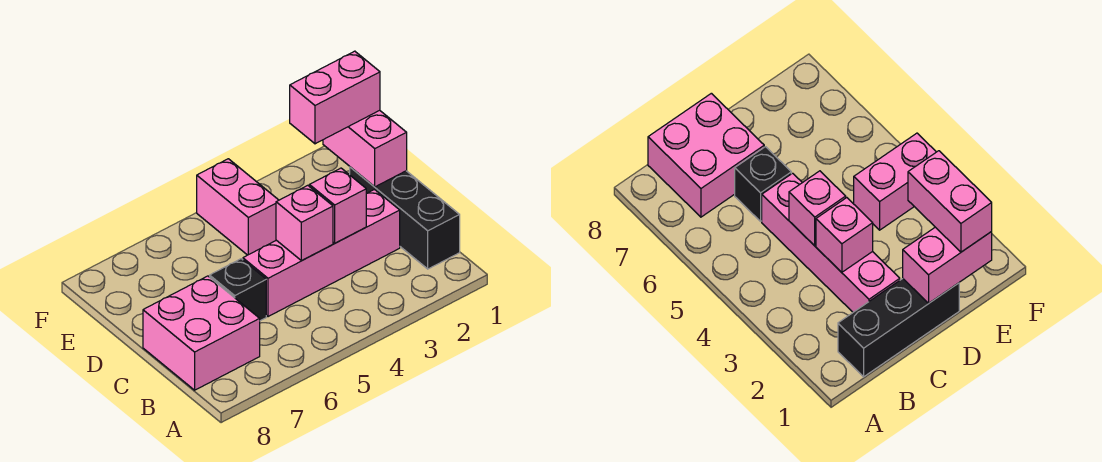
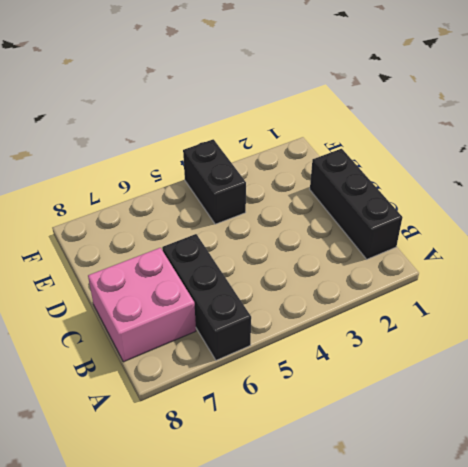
black 1x3 brick [162,234,251,360] -> black 1x1 brick [210,259,266,321]
black 1x2 brick [183,139,246,224] -> pink 1x2 brick [197,159,279,255]
none -> pink 1x4 brick [243,189,400,317]
none -> pink 1x1 brick [309,168,367,243]

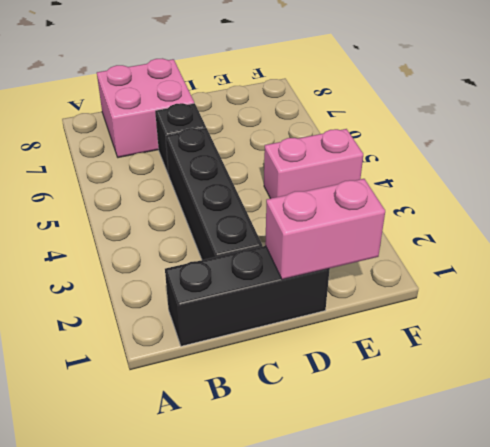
black 1x4 brick [166,128,262,260] -> pink 1x4 brick [243,189,400,317]
none -> pink 1x1 brick [309,168,367,243]
none -> pink 1x1 brick [276,185,333,261]

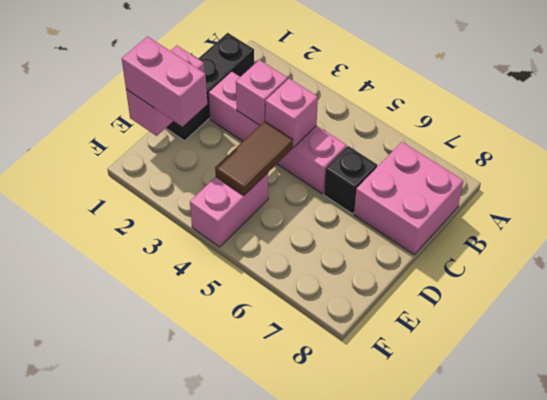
brown 1x2 tile [215,121,293,195] -> none

